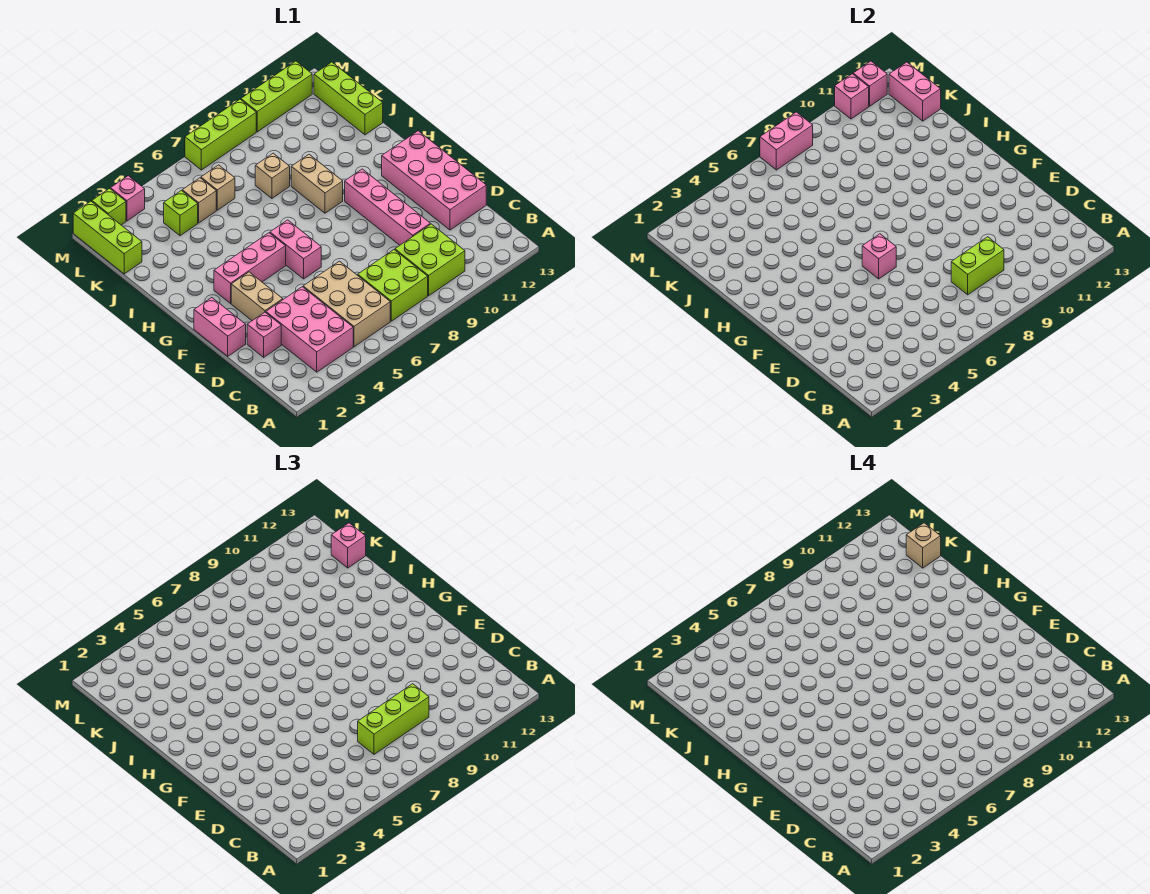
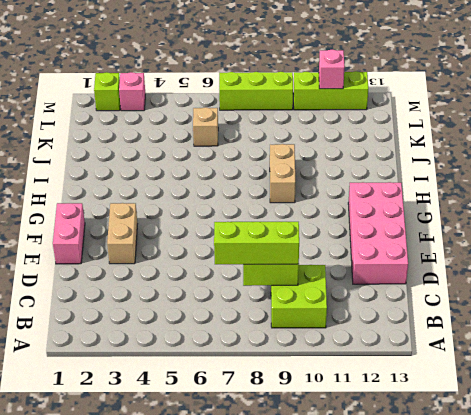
none -> pink 2x3 brick [266,287,353,372]
none -> tan 2x3 brick [303,261,390,347]
none -> lime 2x2 brick [358,250,428,321]
none -> pink 1x1 brick [247,312,281,357]

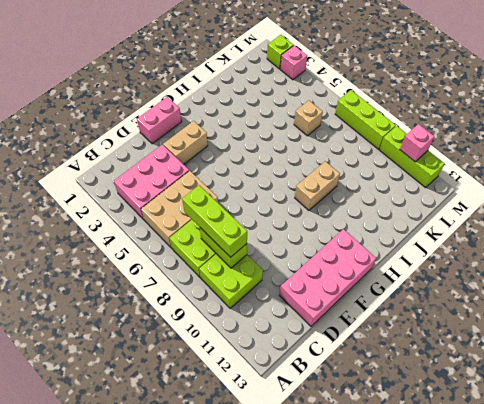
none -> pink 1x1 brick [247,312,281,357]
none -> pink 1x4 brick [345,169,430,245]
none -> pink 1x2 brick [270,220,321,279]
none -> pink 1x3 brick [214,233,286,303]

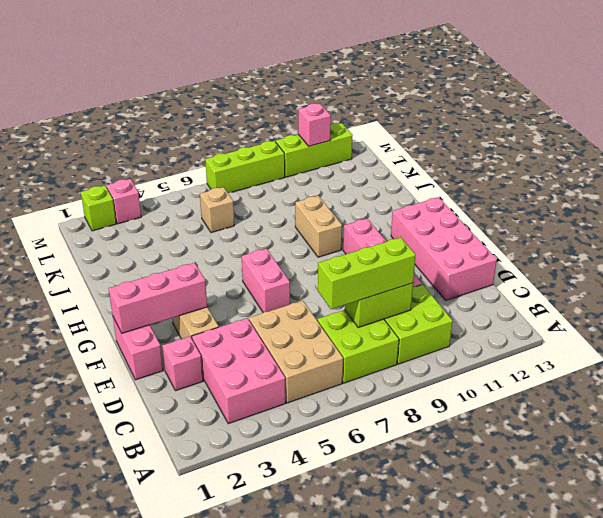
pink 1x3 brick [109,263,207,333] -> pink 1x3 brick moved to [214,233,286,303]
none -> tan 1x1 brick [255,153,290,198]
none -> lime 1x3 brick [314,62,383,135]
none -> lime 1x3 brick [73,201,142,274]
none -> lime 1x1 brick [164,190,198,236]

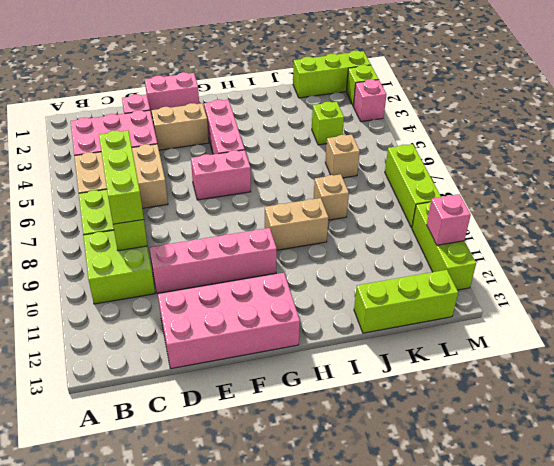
none -> tan 1x1 brick [182,178,216,223]
none -> pink 1x1 brick [862,234,896,279]
none -> pink 1x2 brick [889,62,941,121]
none -> pink 1x2 brick [760,112,813,170]

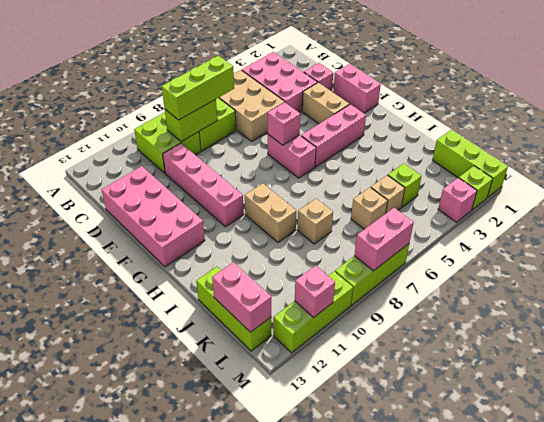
none -> pink 1x1 brick [853,61,887,106]
none -> pink 1x1 brick [331,523,366,568]
none -> tan 1x1 brick [906,523,941,568]

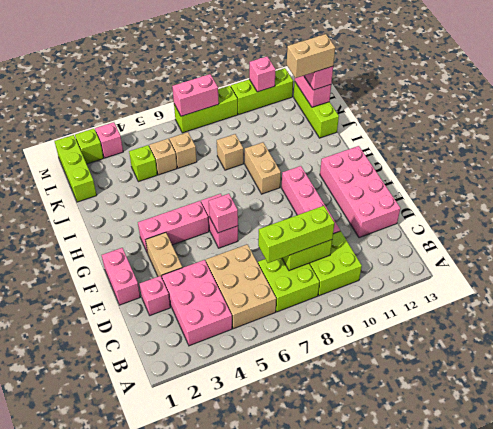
tan 1x2 brick [287,34,335,78] -> tan 1x1 brick [906,523,941,568]
none -> pink 1x1 brick [853,61,887,106]

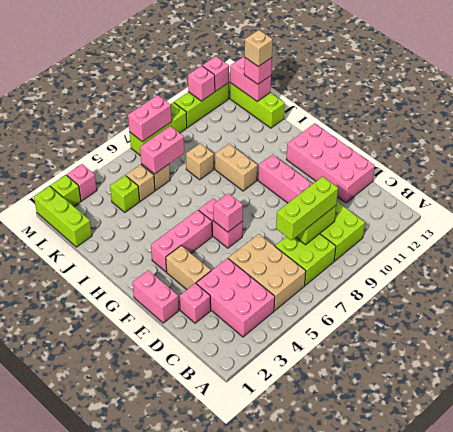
pink 1x2 brick [140,126,184,174] -> none

